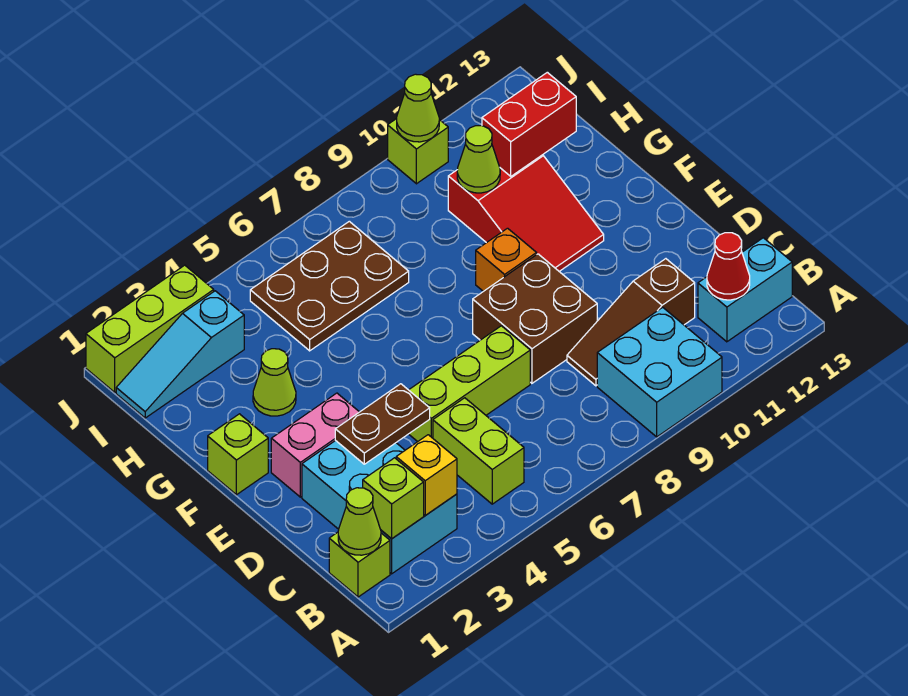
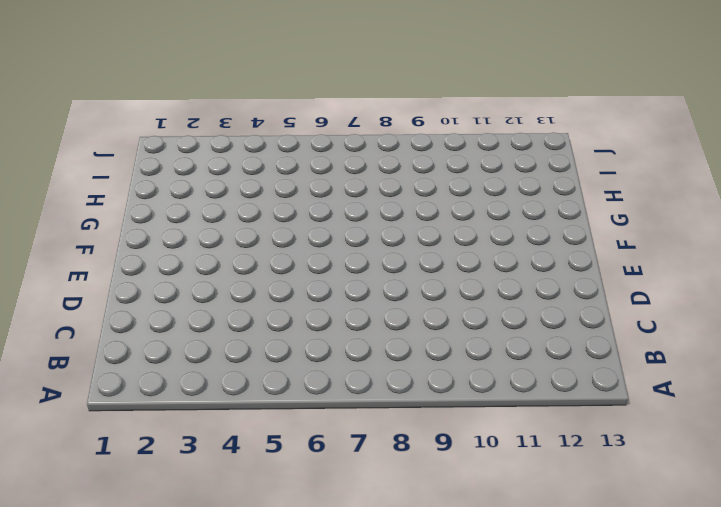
none -> cyan 2x2 brick [597,307,722,437]
none -> lime 1x1 brick [329,532,390,597]
none -> cyan 2x3 brick [302,441,457,574]

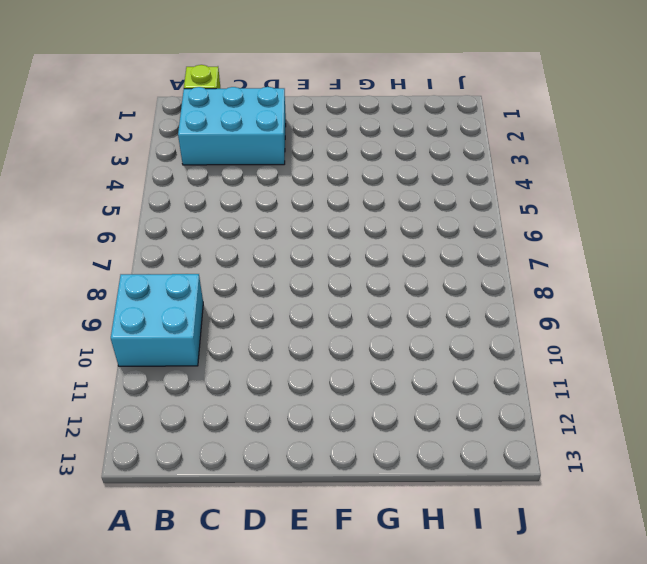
none -> lime 1x2 brick [433,398,524,504]
none -> cyan 1x2 brick [698,238,792,342]
none -> brown 1x3 slope [567,259,695,386]

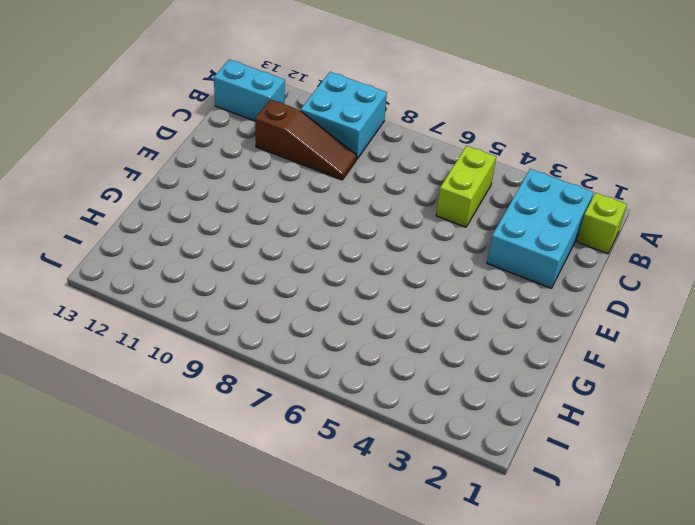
none -> lime 1x3 brick [409,326,530,442]
none -> brown 2x2 brick [473,254,597,383]
none -> pink 1x2 brick [271,393,359,497]

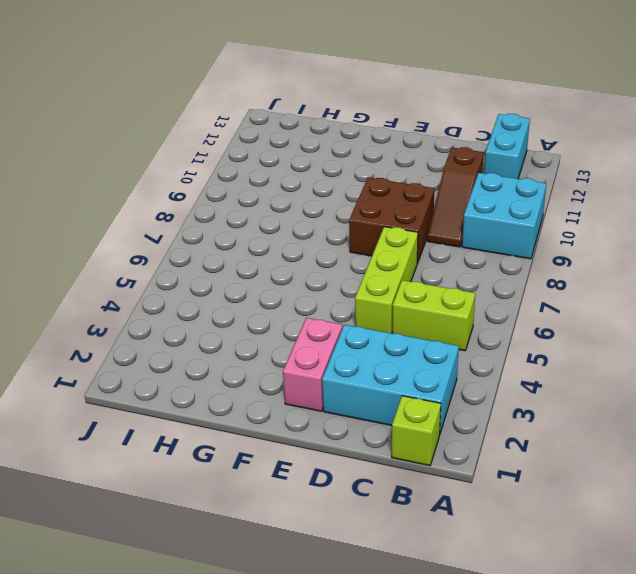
none -> lime 1x1 brick [208,414,268,495]
none -> orange 1x1 brick [476,228,537,291]
none -> red 2x3 slope [448,155,604,271]

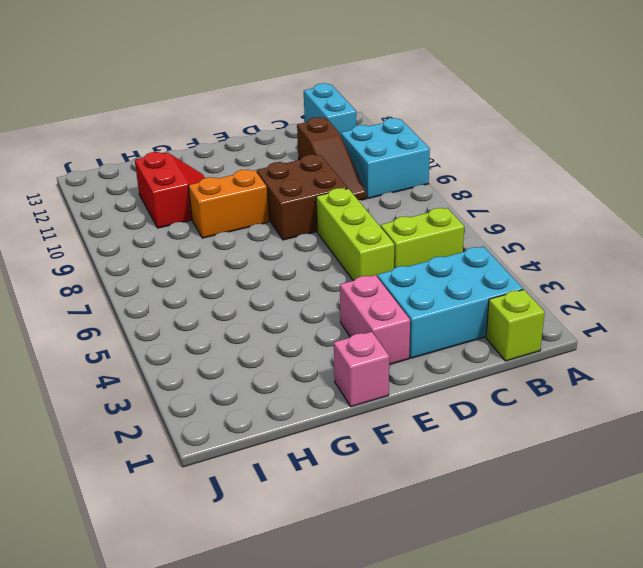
pink 1x1 brick [334,332,389,407] -> lime 1x1 brick [208,414,268,495]
orange 1x2 brick [189,170,269,238] -> orange 1x1 brick [476,228,537,291]
red 2x2 slope [135,152,205,228] -> red 2x3 slope [448,155,604,271]
none -> lime 1x1 cone [253,349,296,416]
none -> brown 2x3 plate [250,221,409,351]
none -> cyan 1x3 slope [116,291,244,418]

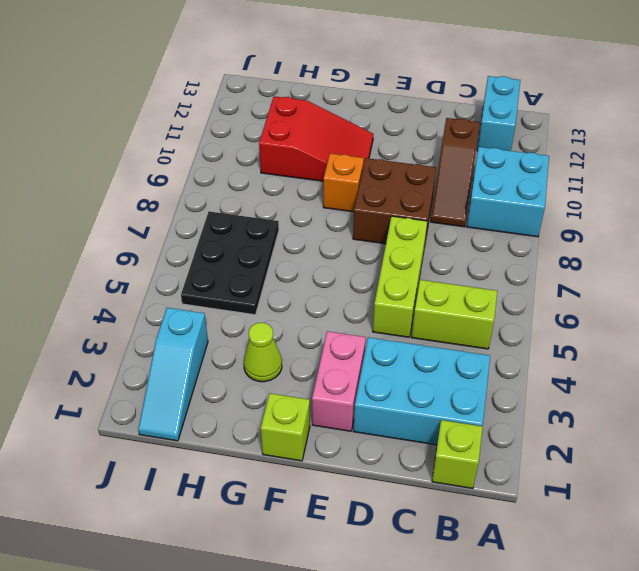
black 2x3 plate [181,211,279,315] -> brown 2x3 plate [250,221,409,351]
none -> lime 1x3 brick [86,265,214,392]
none -> lime 1x1 brick [388,119,448,184]
none -> lime 1x1 cone [338,488,381,555]

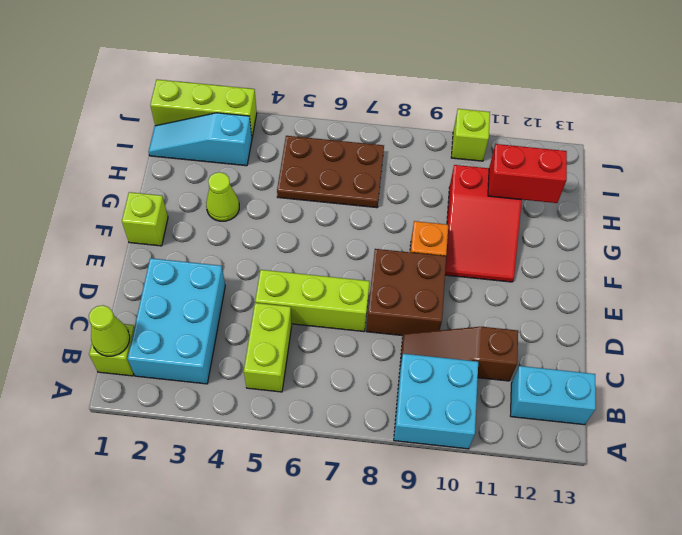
none -> pink 1x2 brick [271,393,359,497]
none -> lime 1x1 brick [363,458,424,539]
none -> yellow 1x1 brick [396,435,457,515]

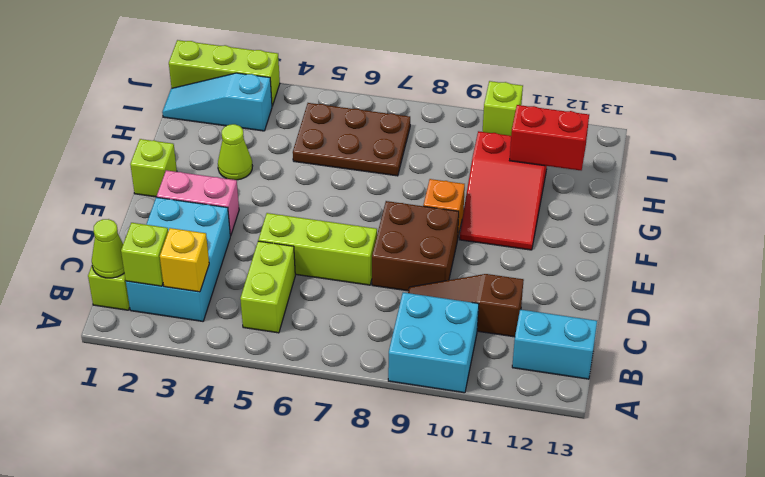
none -> red 1x1 cone [707,233,750,300]
none -> brown 1x2 plate [335,384,430,464]
none -> lime 1x1 cone [457,126,500,193]

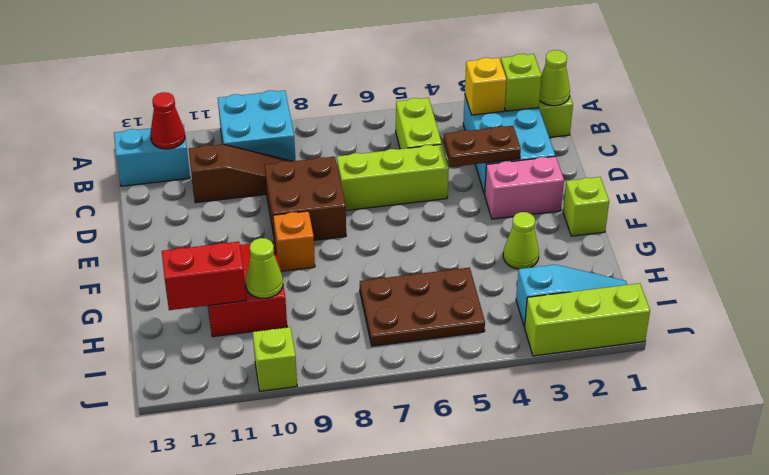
none -> lime 1x1 cone [397,74,439,142]

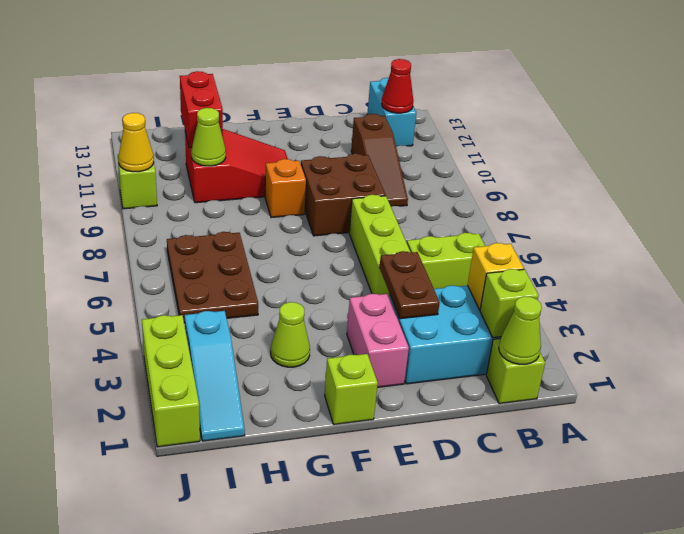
yellow 1x1 cone [118,113,154,172] -> lime 1x1 cone [397,74,439,142]
none -> cyan 2x2 brick [597,307,722,437]

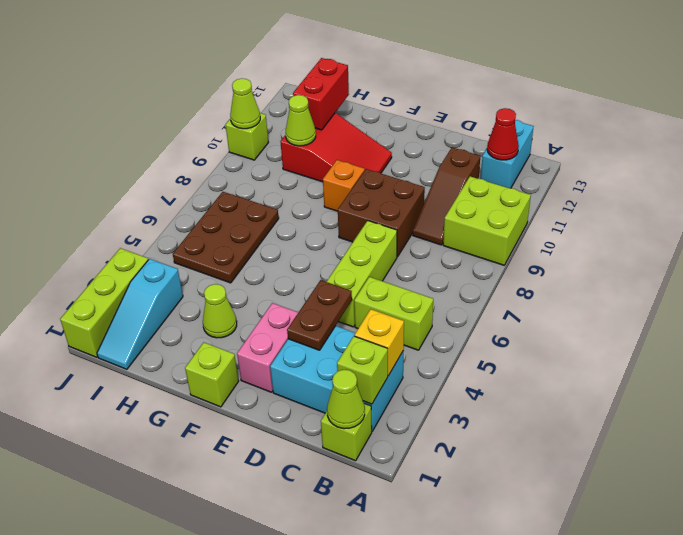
lime 2x2 brick [443,176,531,265] -> cyan 2x2 brick [597,307,722,437]

